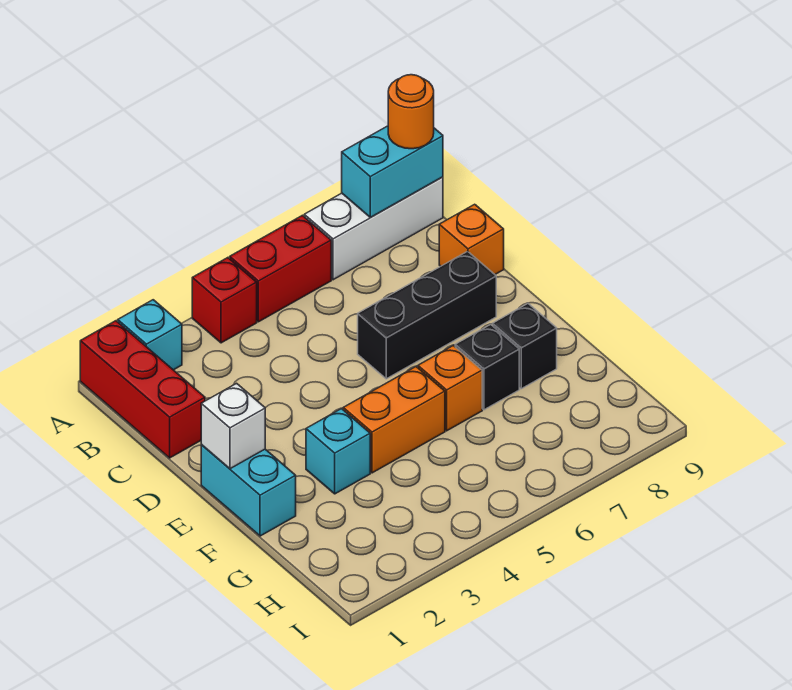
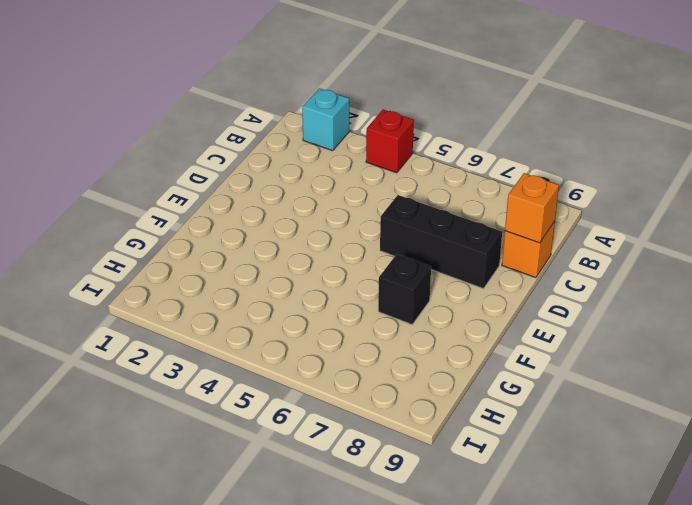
orange 1x1 brick [505,173,559,243] -> orange 1x1 brick moved to [418,345,482,431]
none -> red 1x3 brick [80,321,205,458]
none -> red 1x2 brick [230,215,331,322]
none -> white 1x3 brick [304,177,443,280]

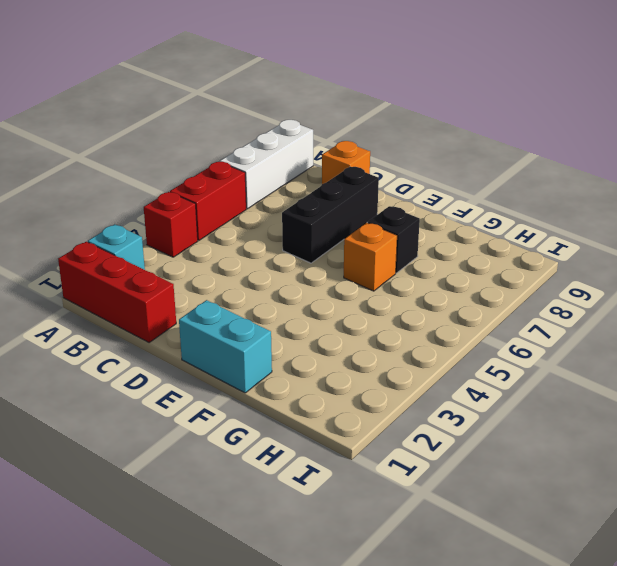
none -> cyan 1x1 brick [306,408,370,494]
none -> orange 1x2 brick [343,367,445,473]
none -> black 1x1 brick [493,304,557,389]

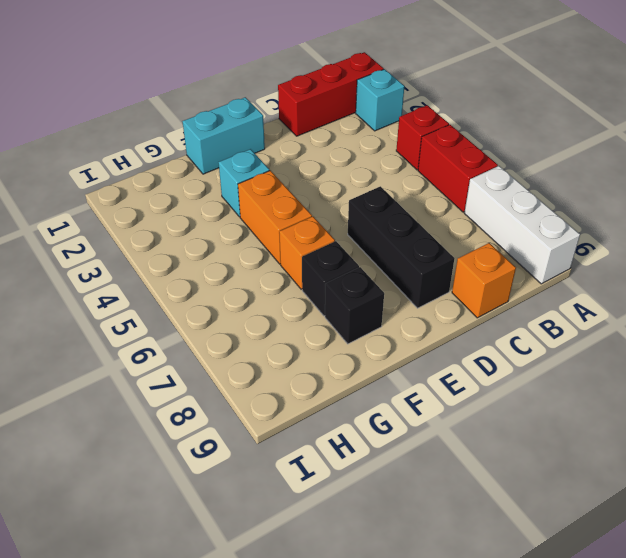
none -> cyan 1x2 brick [342,126,443,217]
none -> white 1x1 brick [201,383,265,469]
none -> orange 1x1 round brick [388,75,434,149]

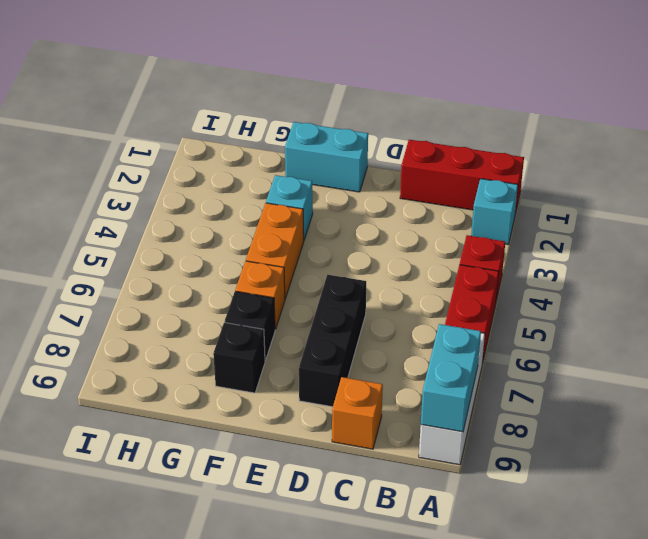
none -> white 1x1 brick [201,383,265,469]
none -> orange 1x1 round brick [388,75,434,149]

